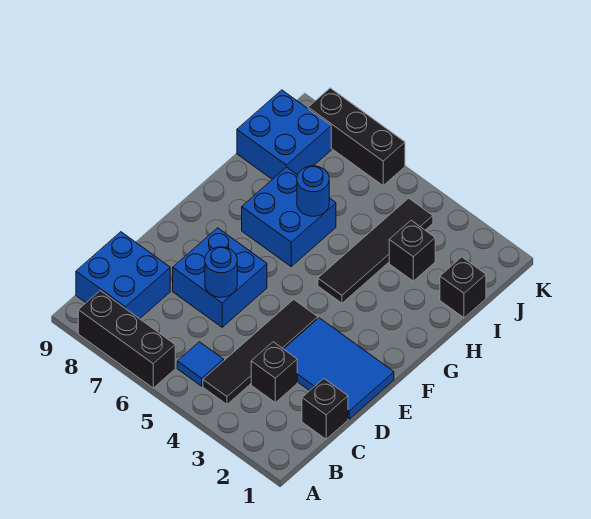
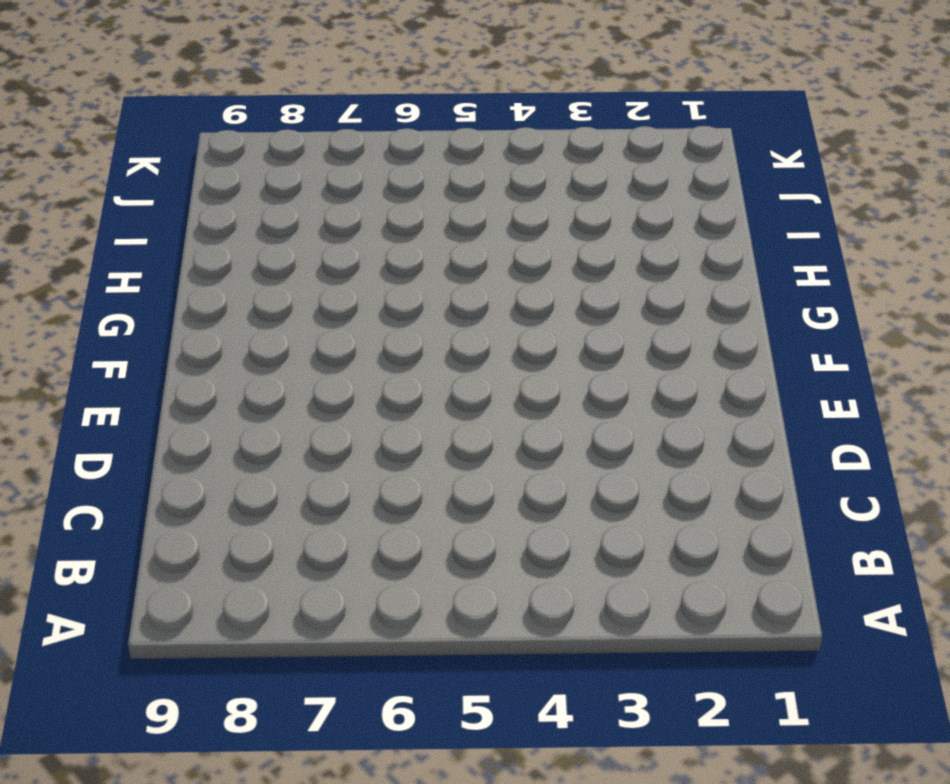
none -> black 1x3 brick [78,291,175,388]
none -> black 1x4 tile [203,299,318,404]
none -> blue 1x1 tile [177,342,224,386]

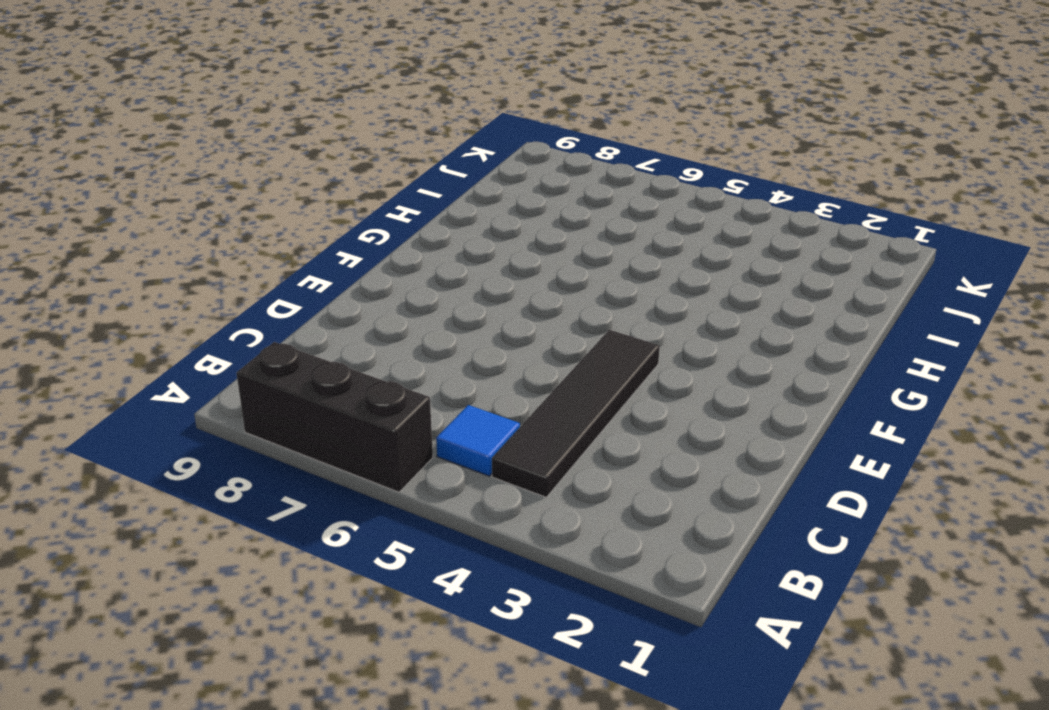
none -> blue 2x2 brick [76,232,170,319]
none -> black 1x1 brick [302,379,348,439]
none -> black 1x1 brick [251,342,297,402]

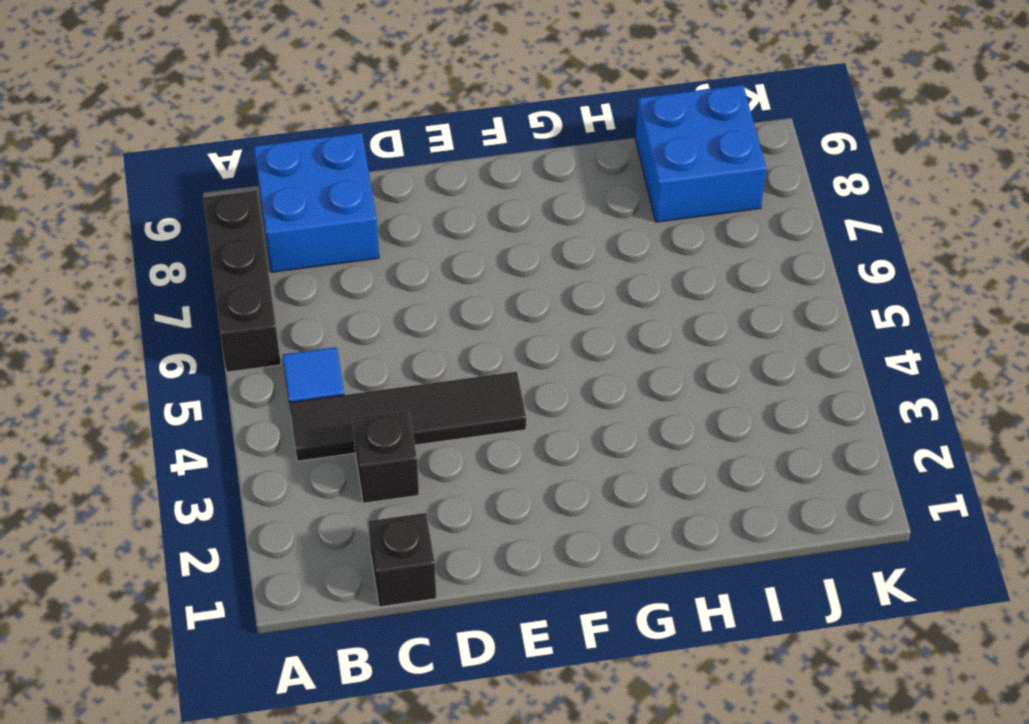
none -> blue 2x3 tile [284,318,394,419]
none -> blue 2x2 brick [173,228,267,327]
none -> black 1x4 tile [318,198,433,303]

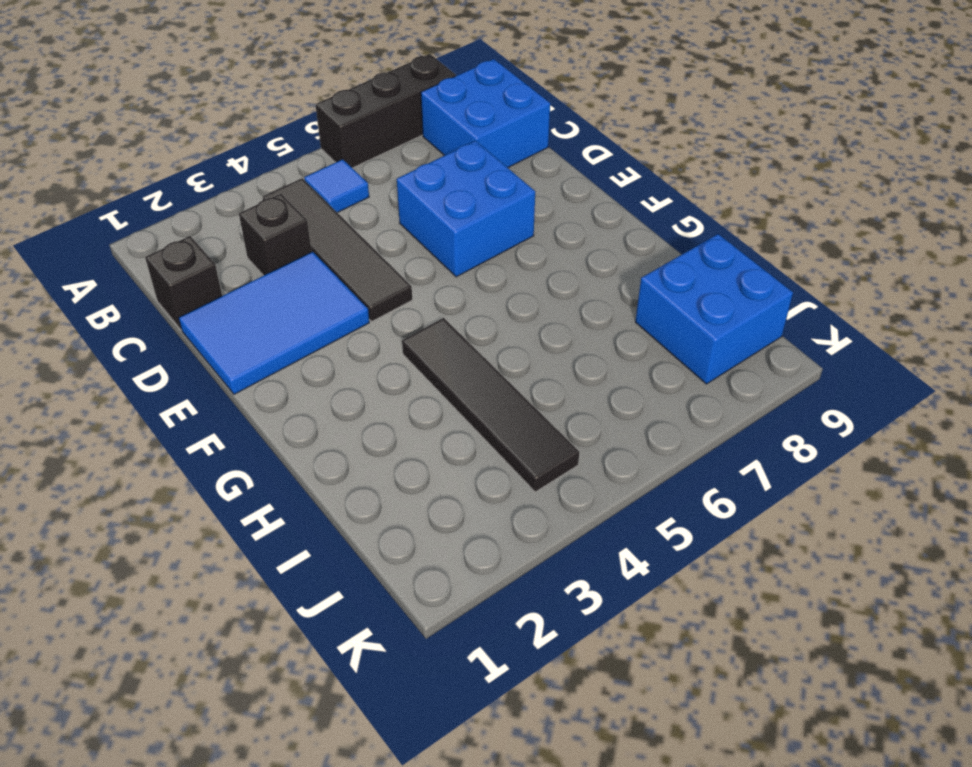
none -> blue 2x2 brick [242,167,336,266]
none -> black 1x1 brick [440,257,486,318]
none -> black 1x1 brick [389,220,435,281]

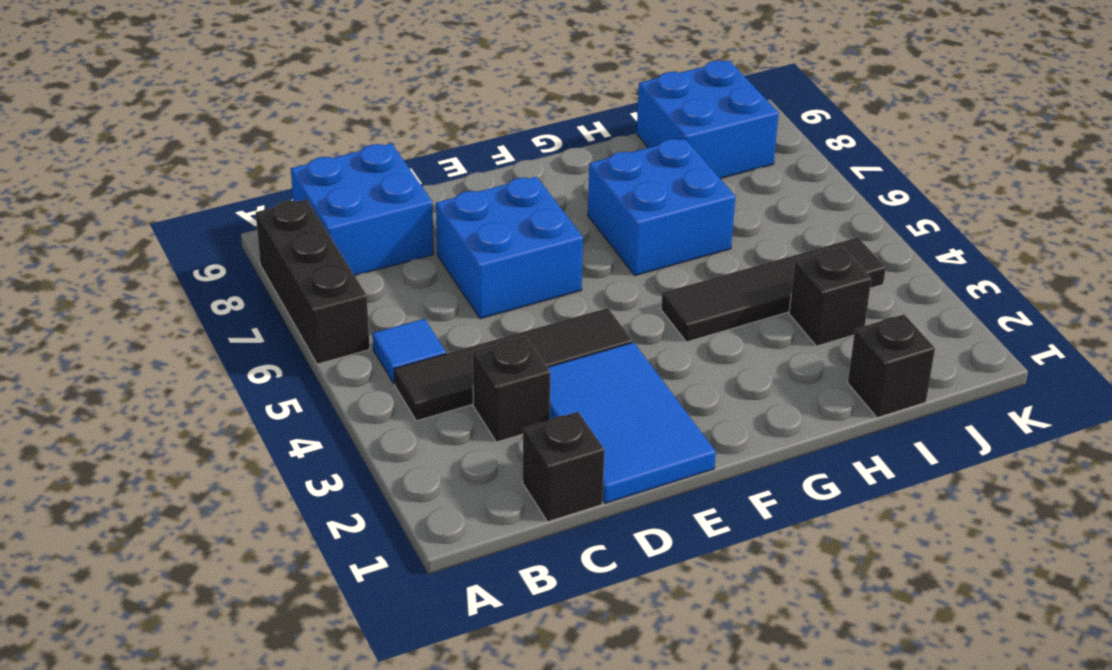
none -> black 1x3 brick [308,88,405,186]
none -> blue 1x1 round brick [205,247,237,297]
none -> blue 1x1 round brick [297,166,329,216]

